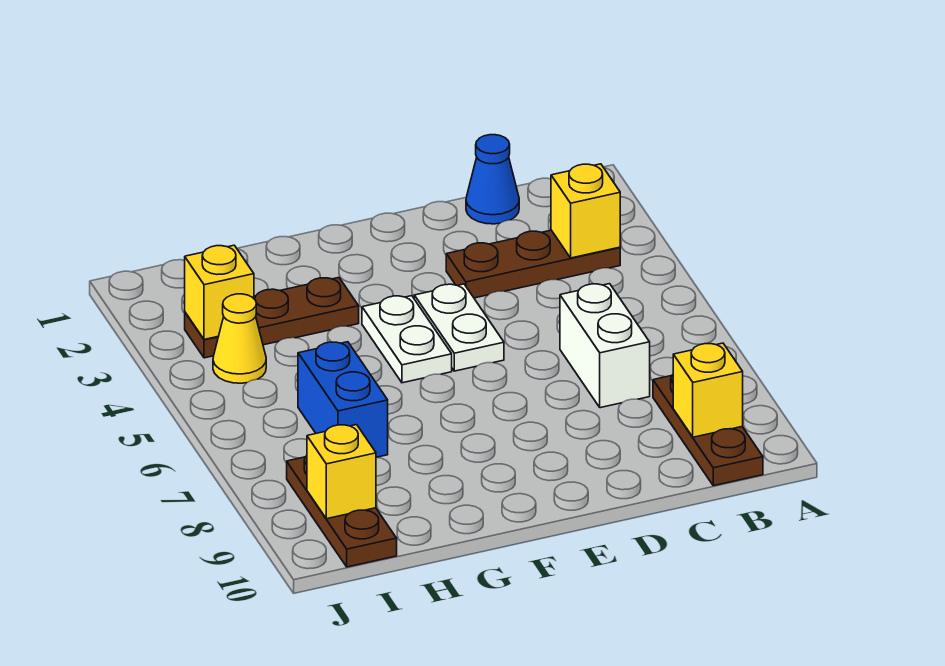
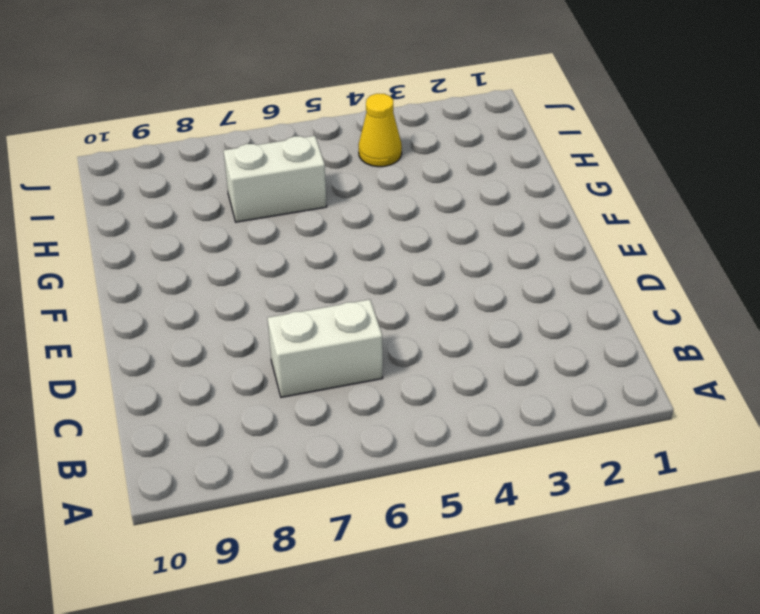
white 1x2 brick [223,136,327,222] -> blue 1x2 brick [298,342,388,457]
none -> brown 1x3 plate [446,230,620,298]
none -> brown 1x3 plate [653,375,763,486]
none -> blue 1x1 cone [466,135,519,224]

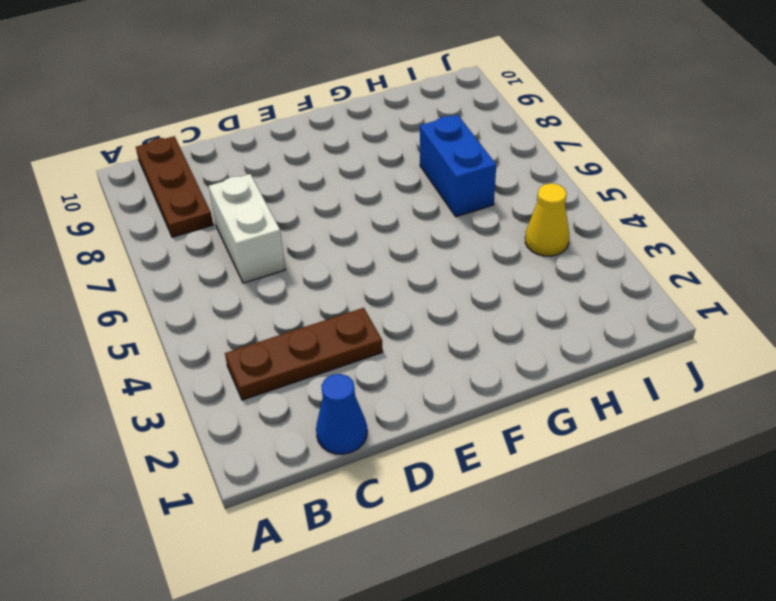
none -> white 1x2 plate [414,284,504,371]
none -> white 1x2 plate [362,296,452,383]
none -> brown 1x3 plate [185,278,359,358]

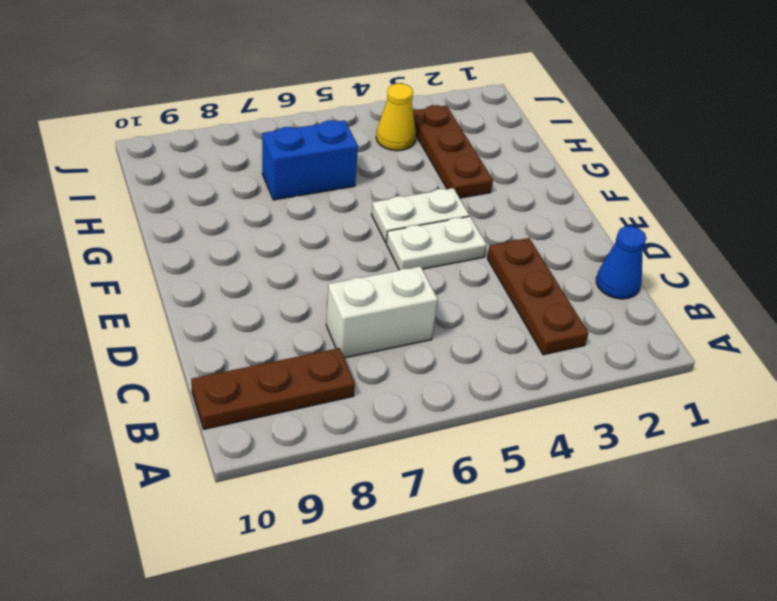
none -> brown 1x3 plate [287,456,397,567]
none -> yellow 1x1 brick [551,164,620,258]
none -> yellow 1x1 brick [673,343,743,437]

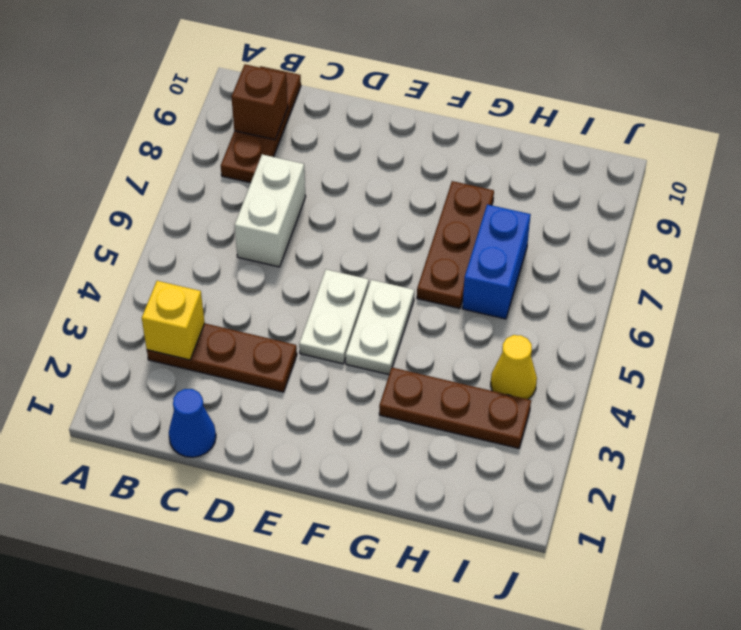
brown 1x1 brick [231,64,288,140] -> yellow 1x1 brick [673,343,743,437]
brown 1x3 plate [417,181,494,308] -> brown 1x3 plate moved to [287,456,397,567]
none -> yellow 1x1 brick [185,245,254,339]
none -> yellow 1x1 brick [307,425,376,519]

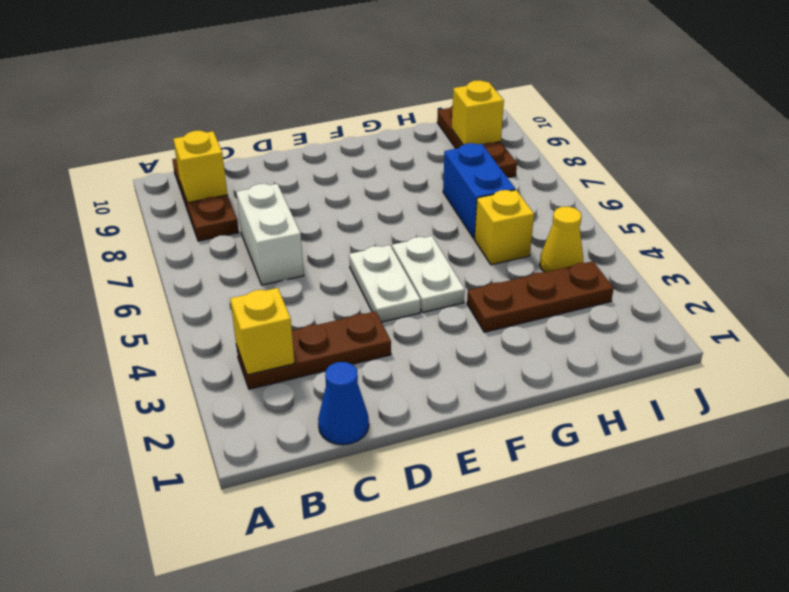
yellow 1x1 brick [475,190,534,265] -> yellow 1x1 brick moved to [185,245,254,339]

